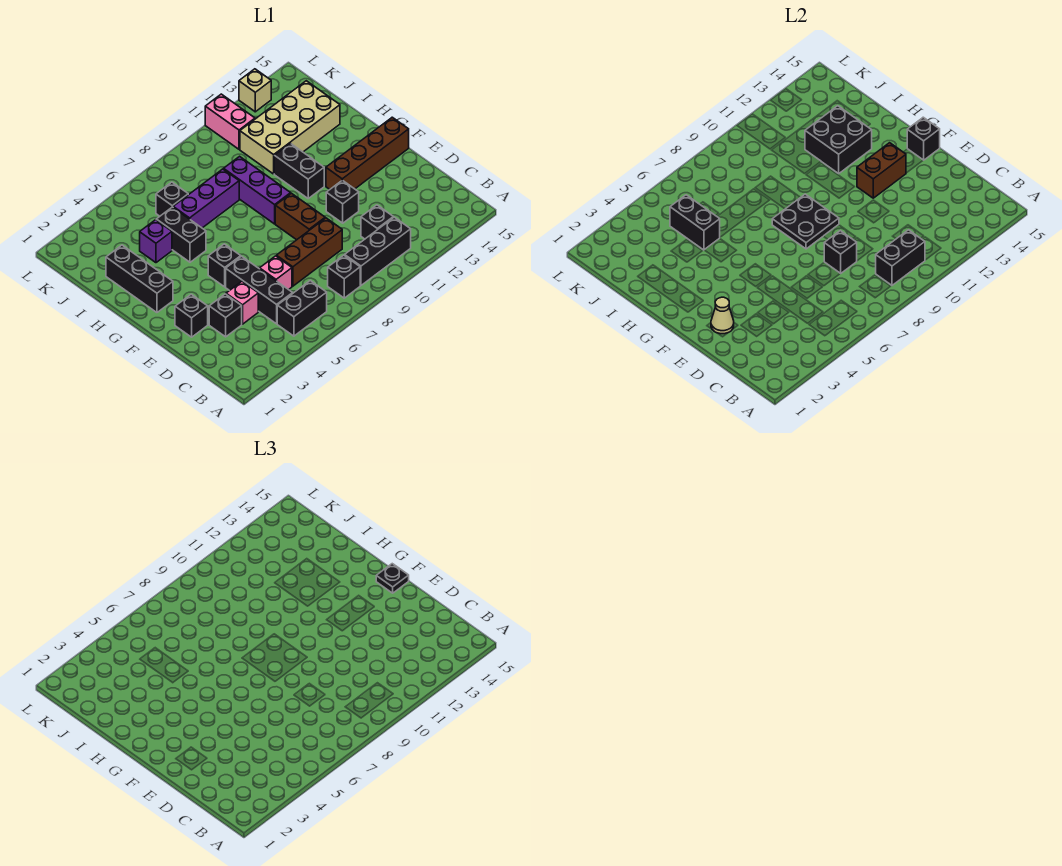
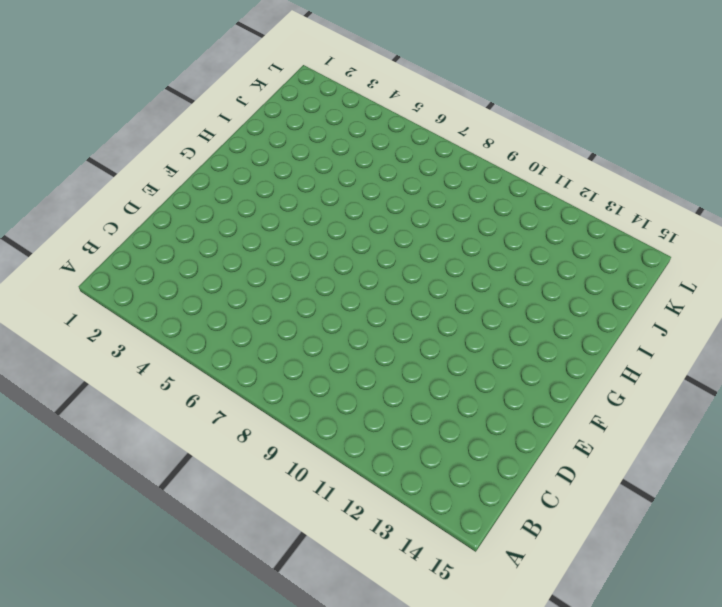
none -> black 1x2 brick [277,281,327,336]
none -> black 1x1 brick [328,255,360,298]
none -> black 1x3 brick [345,217,411,285]
none -> black 1x3 brick [226,256,293,324]

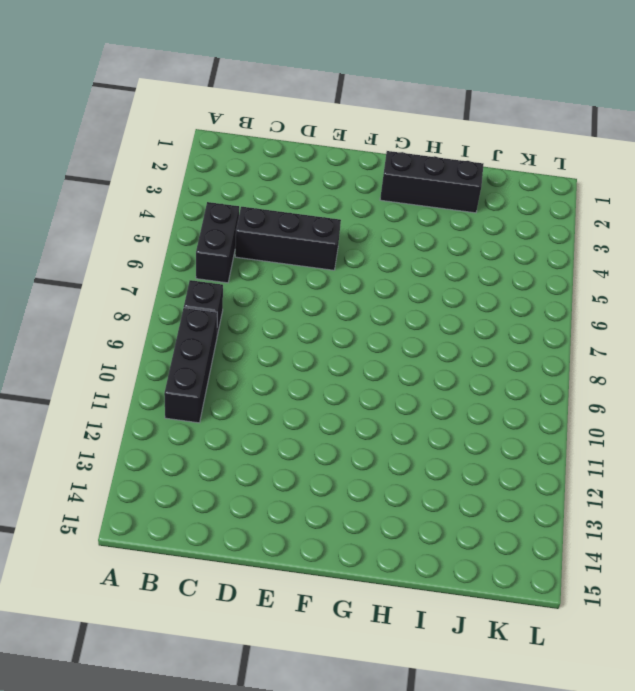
none -> black 1x1 brick [361,205,393,239]
none -> black 1x1 brick [209,294,242,337]
none -> pink 1x1 brick [226,281,258,324]
none -> pink 1x1 brick [260,256,292,290]

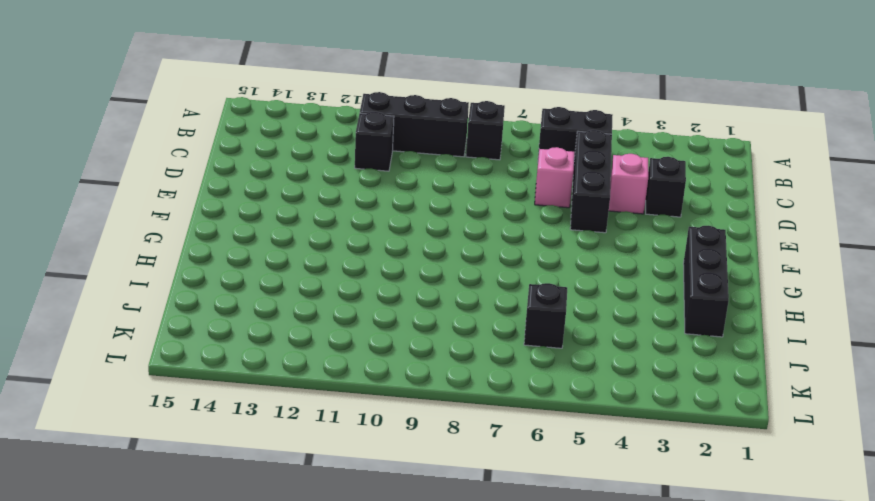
none -> brown 1x3 brick [277,218,342,286]
none -> black 1x1 brick [175,294,208,337]
none -> brown 1x2 brick [275,193,325,240]
none -> black 1x1 brick [326,180,359,223]

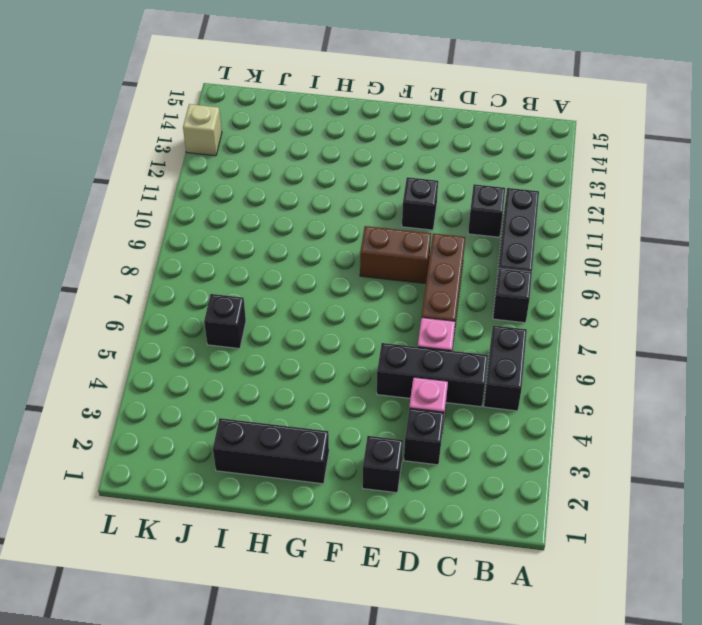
none -> black 1x1 brick [208,244,241,287]
none -> brown 1x4 brick [326,117,409,189]
none -> purple 1x3 brick [224,156,291,224]
none -> black 1x2 brick [274,143,324,198]

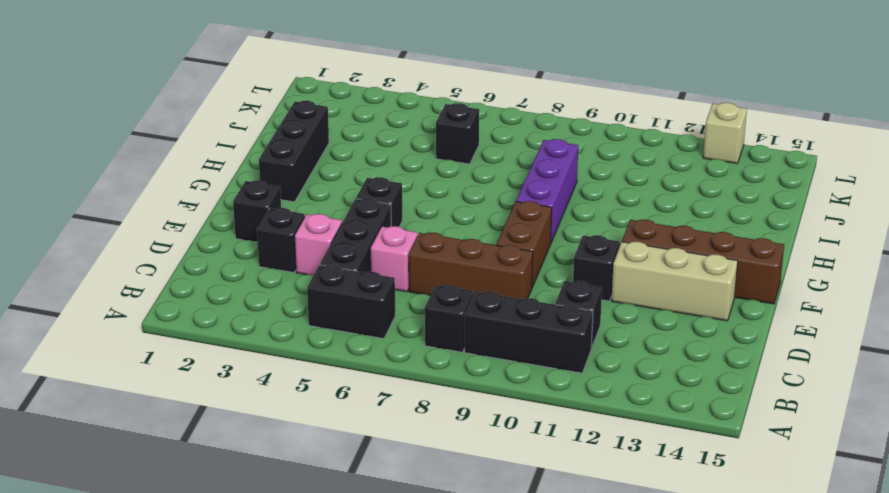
tan 1x3 brick [611,242,738,321] -> none
none -> black 1x2 brick [274,143,324,198]
none -> black 1x2 brick [156,207,206,262]
none -> purple 1x1 brick [140,220,172,263]
none -> purple 1x3 brick [173,169,239,228]

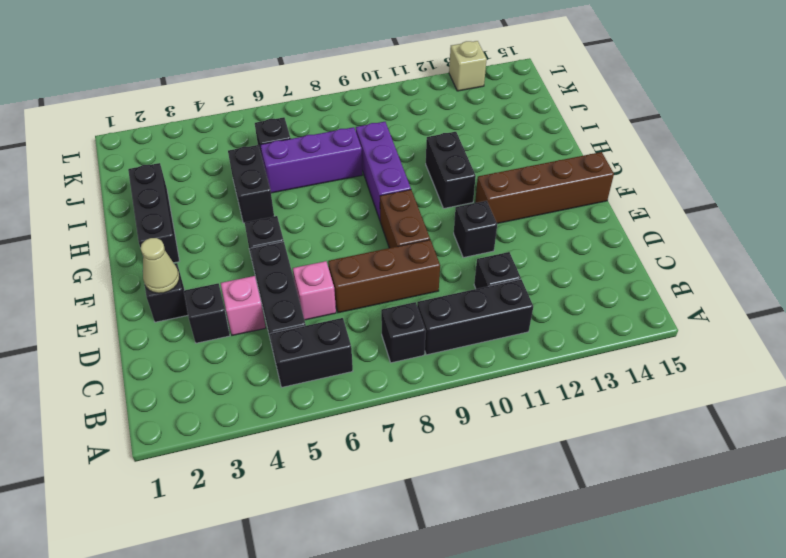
none -> purple 1x1 brick [140,220,172,263]
none -> tan 2x4 brick [240,81,340,174]
none -> pink 1x2 brick [205,94,255,149]
none -> black 1x2 brick [876,230,925,285]

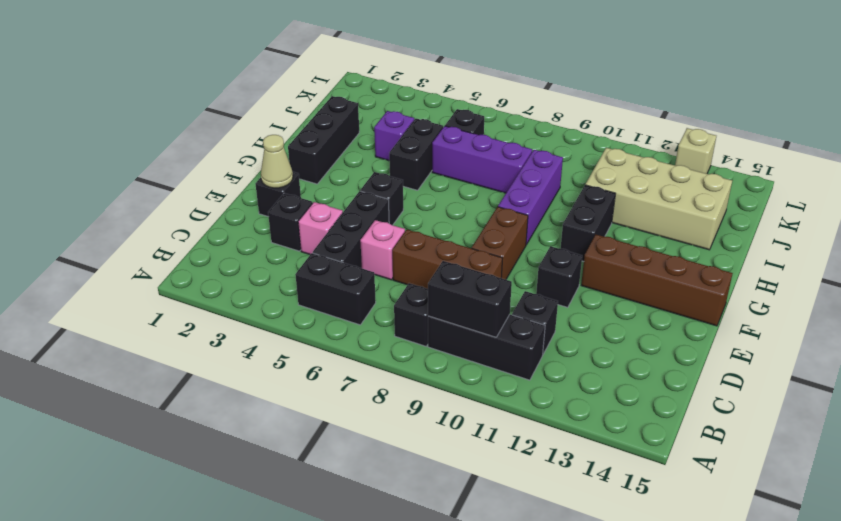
none -> pink 1x2 brick [205,94,255,149]
none -> black 1x1 brick [824,231,857,274]
none -> black 2x2 plate [772,194,839,249]
none -> brown 1x2 brick [857,143,906,198]

